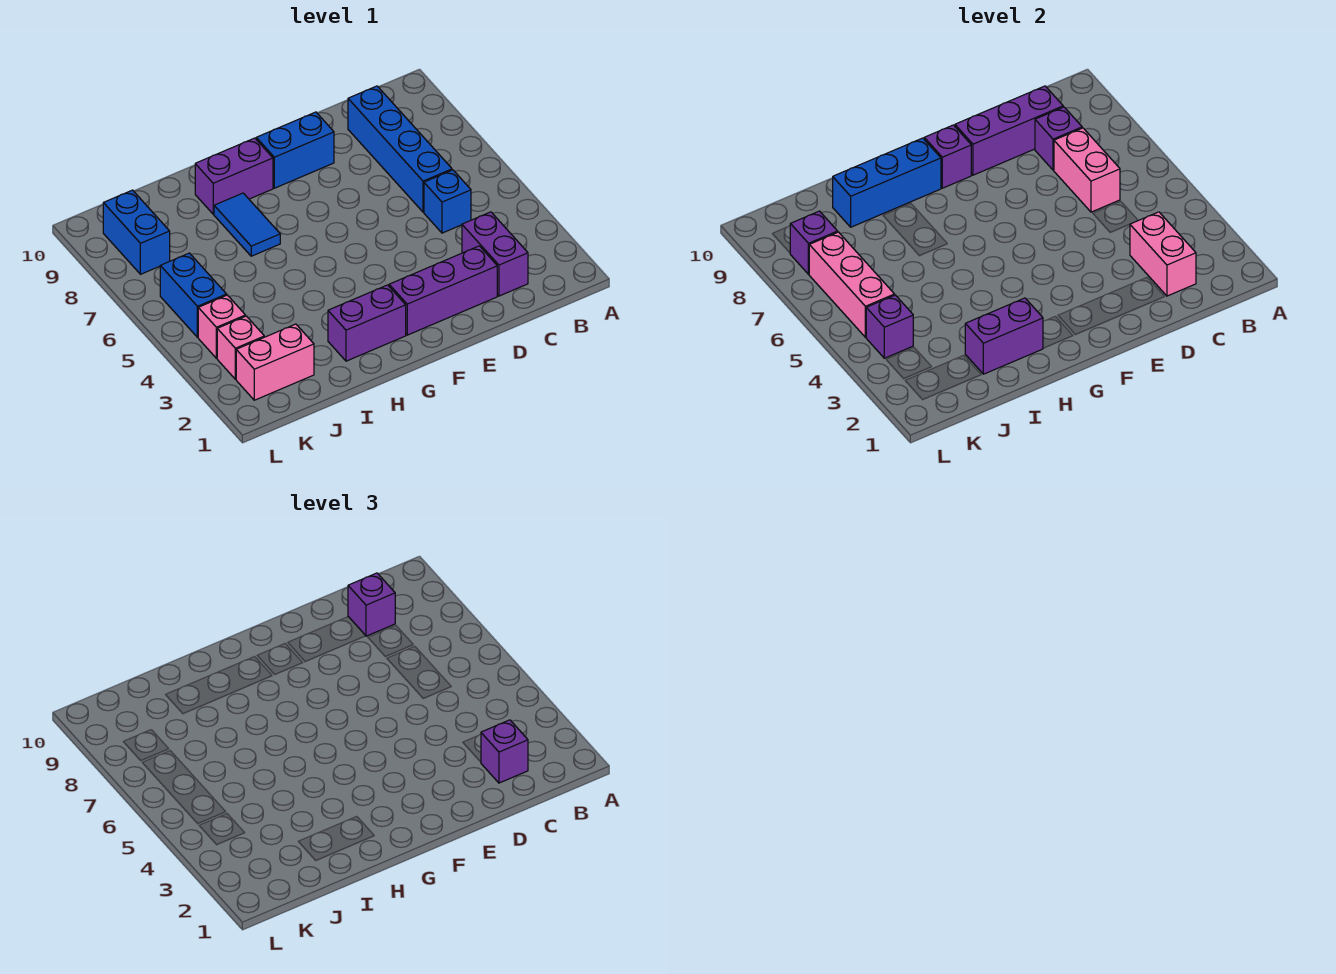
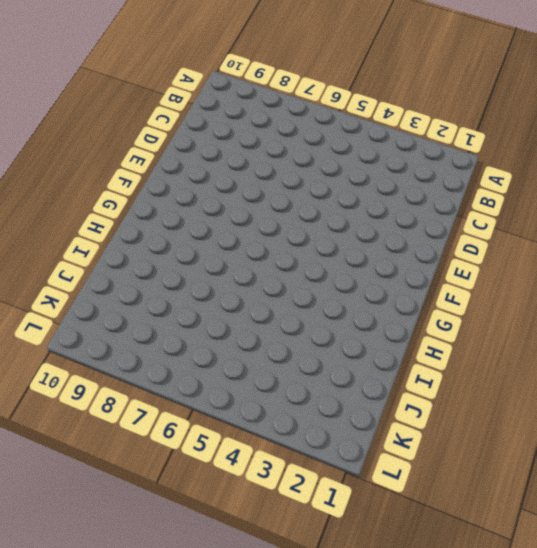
none -> purple 1x2 brick [462,212,528,296]
none -> blue 1x1 brick [424,170,471,233]
none -> blue 1x4 brick [348,86,452,212]

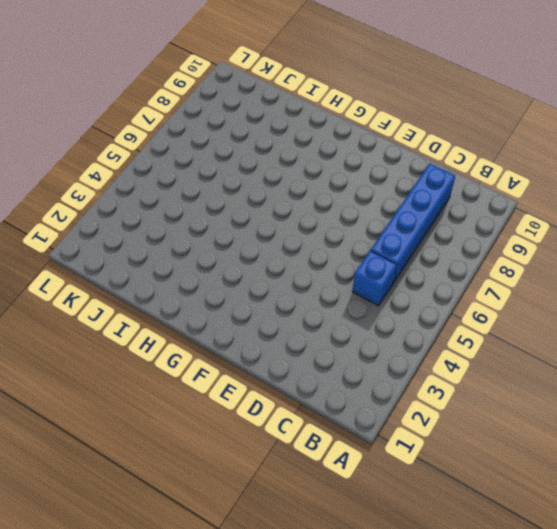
none -> purple 1x2 brick [462,212,528,296]
none -> purple 1x3 brick [389,246,497,335]
none -> blue 1x2 brick [256,112,334,188]

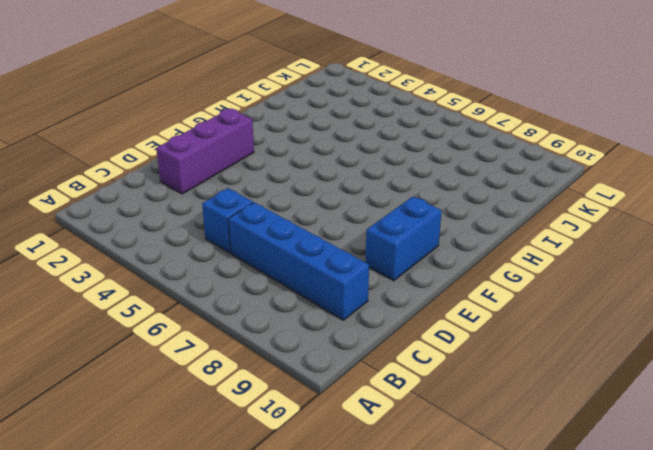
none -> purple 1x2 brick [462,212,528,296]
none -> purple 1x2 brick [328,285,406,361]
none -> purple 1x2 brick [195,138,273,214]

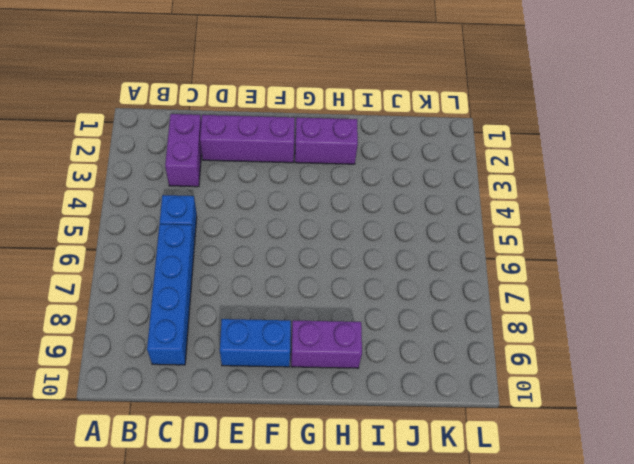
none -> blue 1x2 tile [214,193,280,256]
none -> pink 1x2 brick [236,324,314,400]
none -> pink 1x1 brick [217,316,264,379]

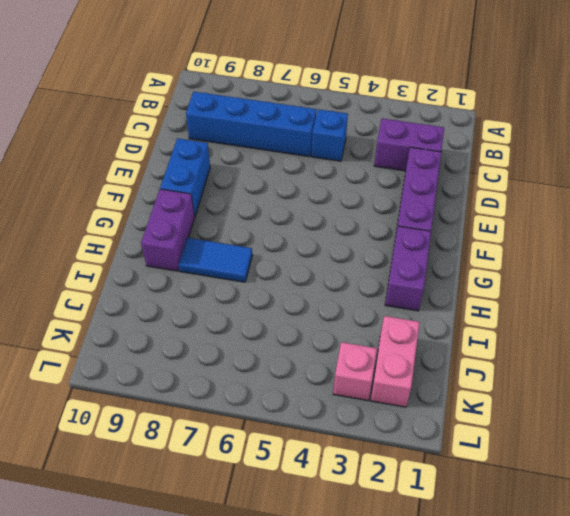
none -> pink 1x1 brick [198,295,245,358]
none -> blue 1x2 brick [160,253,227,337]
none -> blue 1x2 brick [103,190,170,274]

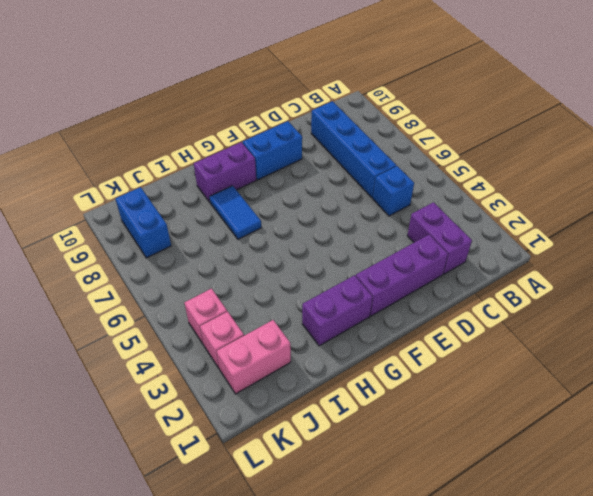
none -> blue 1x2 brick [160,253,227,337]
none -> pink 1x2 brick [1130,212,1196,296]
none -> pink 1x2 brick [1054,128,1120,212]

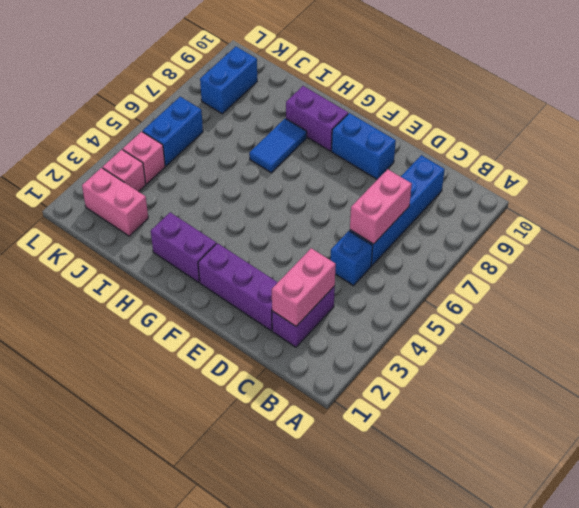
none -> purple 1x1 brick [1035,107,1082,170]
none -> purple 1x3 brick [955,86,1063,175]
none -> purple 1x1 brick [924,125,971,188]

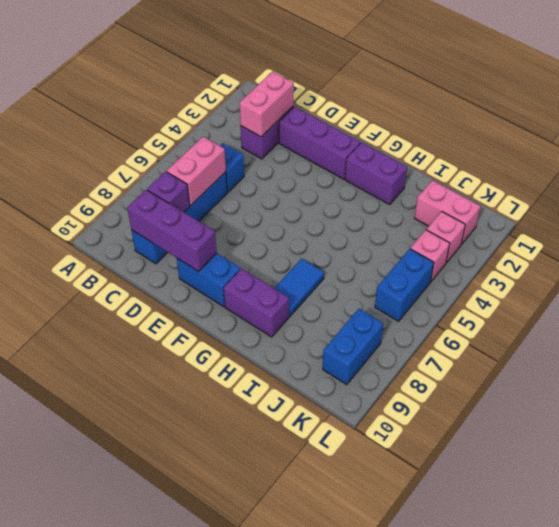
none -> purple 1x1 brick [924,125,971,188]
none -> blue 1x3 brick [833,138,941,227]
none -> purple 1x2 brick [965,298,1043,374]

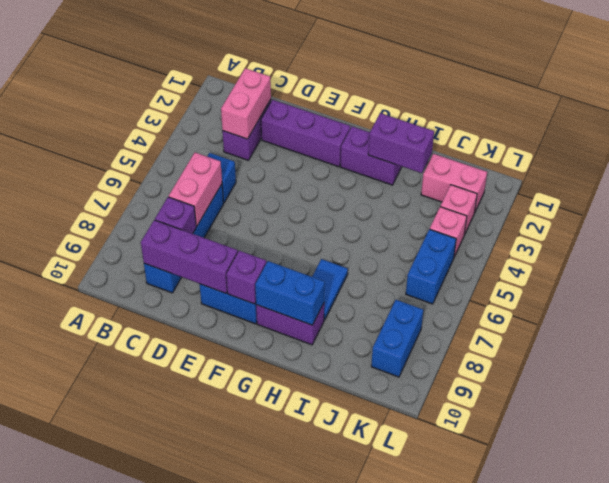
blue 1x2 brick [255,261,325,325] -> blue 1x3 brick [833,138,941,227]
none -> purple 1x1 brick [866,295,913,358]
none -> pink 1x3 brick [809,232,895,337]
none -> purple 1x1 brick [790,211,838,274]

